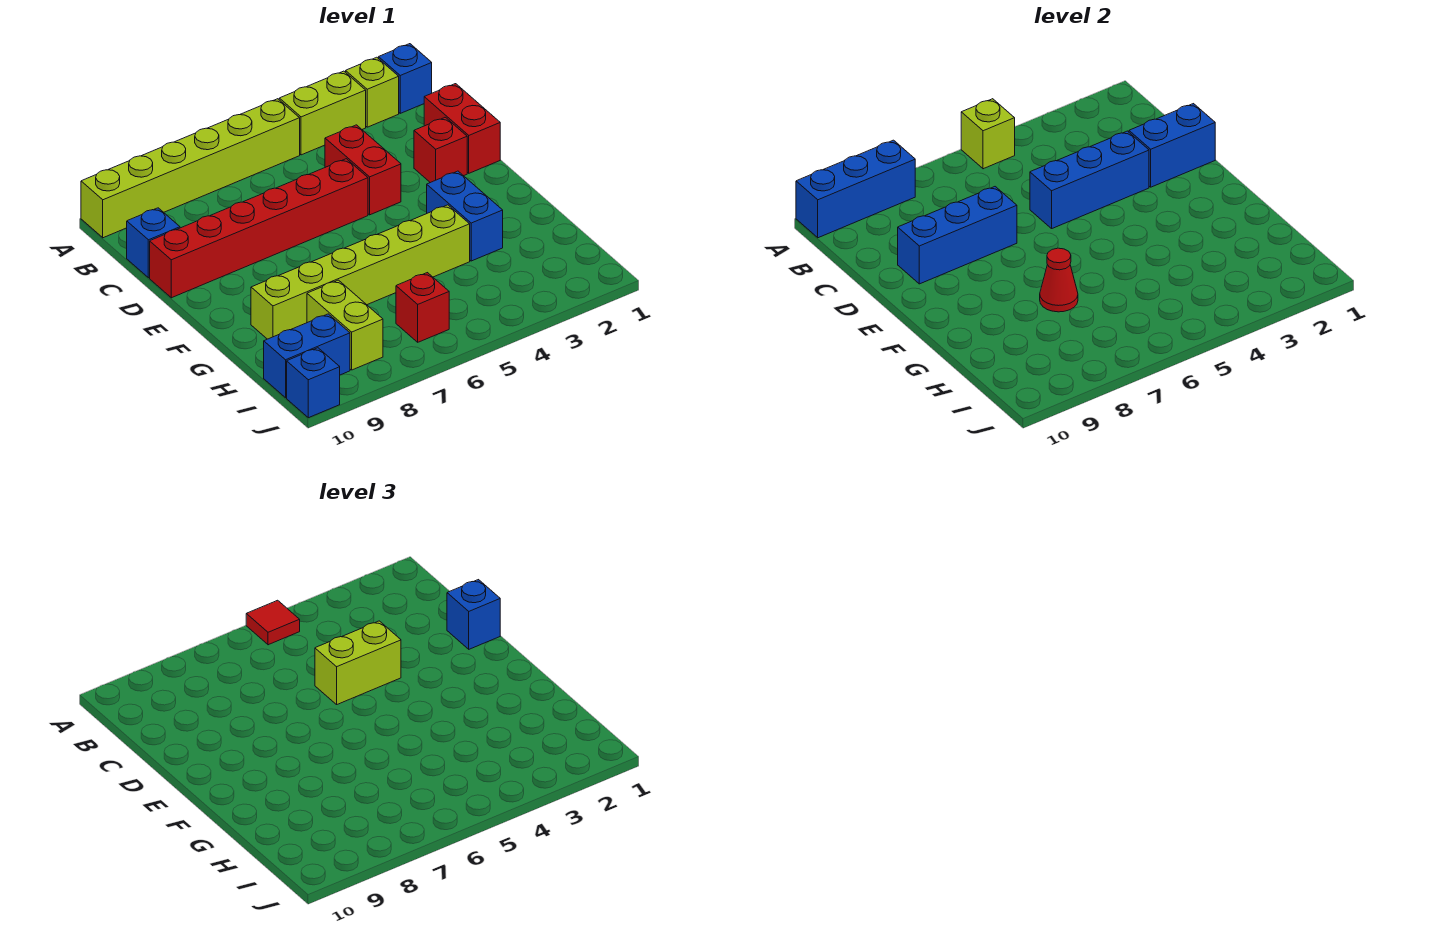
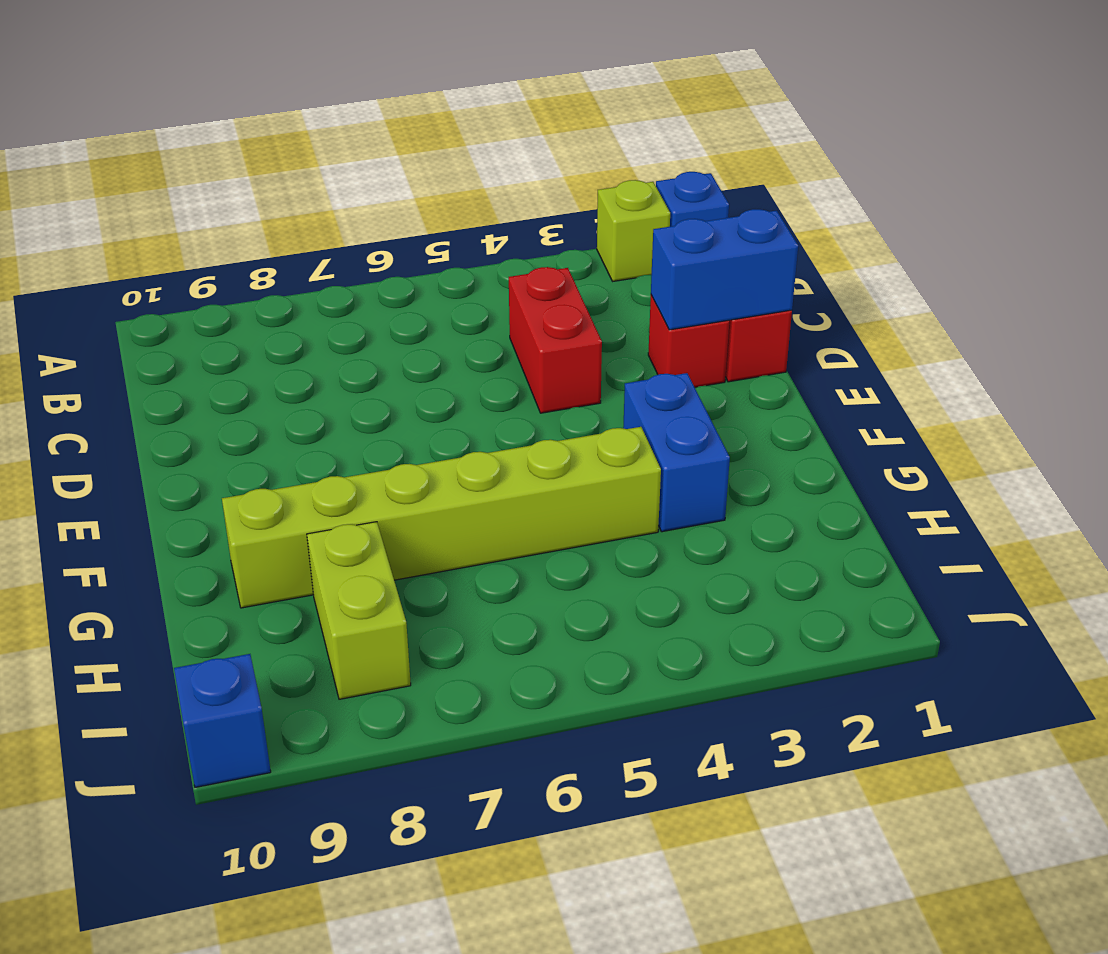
none -> lime 1x2 brick [279,71,366,155]
none -> lime 1x6 brick [81,99,300,238]
none -> blue 1x1 brick [127,208,180,278]

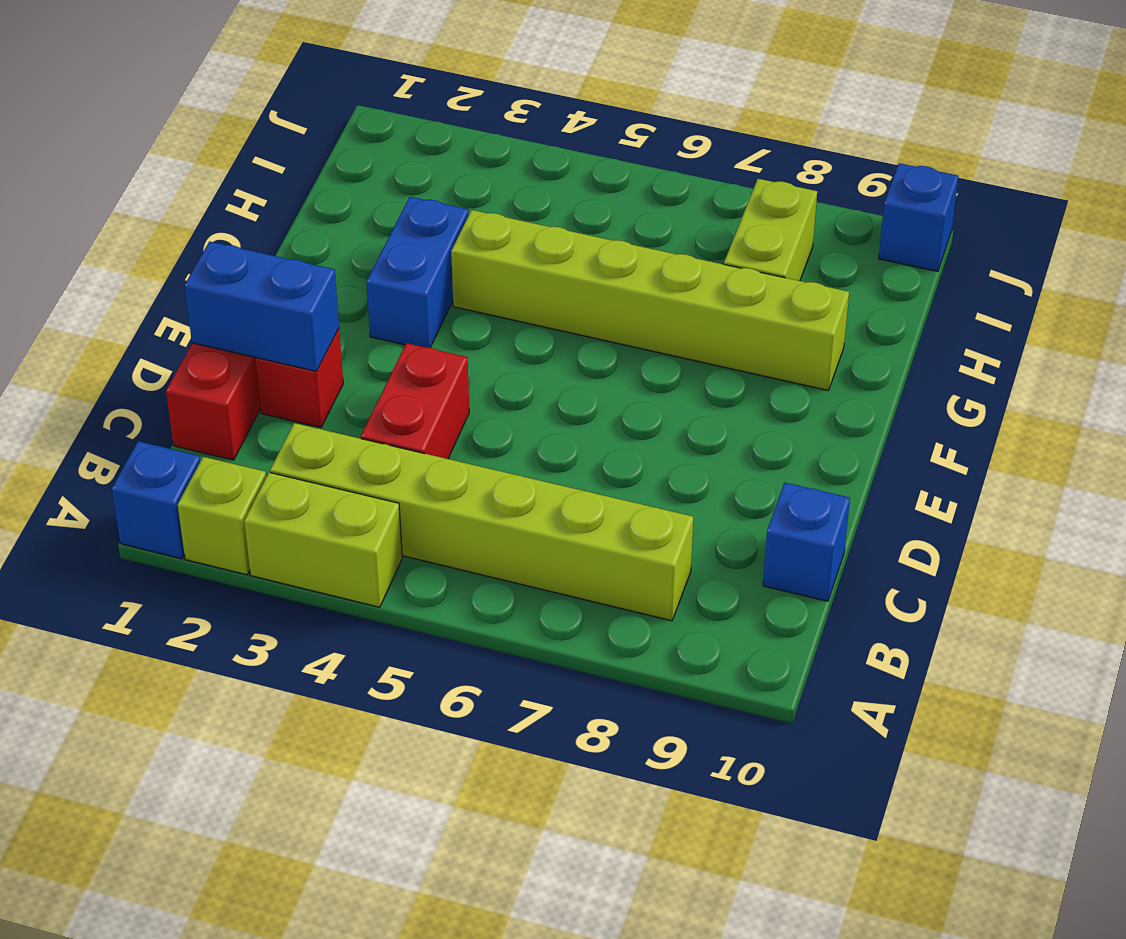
lime 1x6 brick [270,423,693,621] -> lime 1x6 brick moved to [81,99,300,238]
none -> red 1x6 brick [150,159,368,298]
none -> red 1x1 brick [396,273,449,342]
none -> blue 1x2 brick [264,314,350,398]

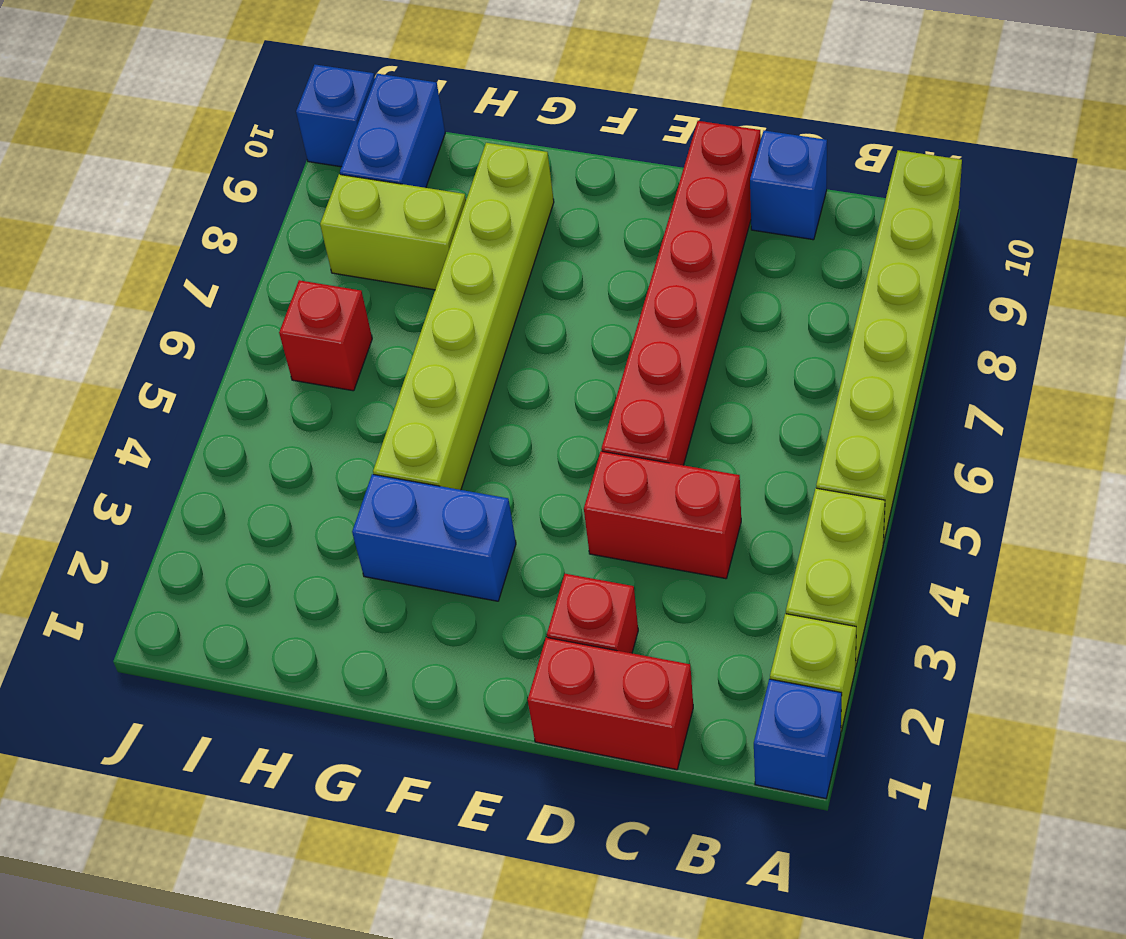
none -> lime 1x1 brick [961,99,1015,169]
none -> blue 1x3 brick [796,140,915,238]
none -> blue 1x2 brick [1129,104,1215,187]

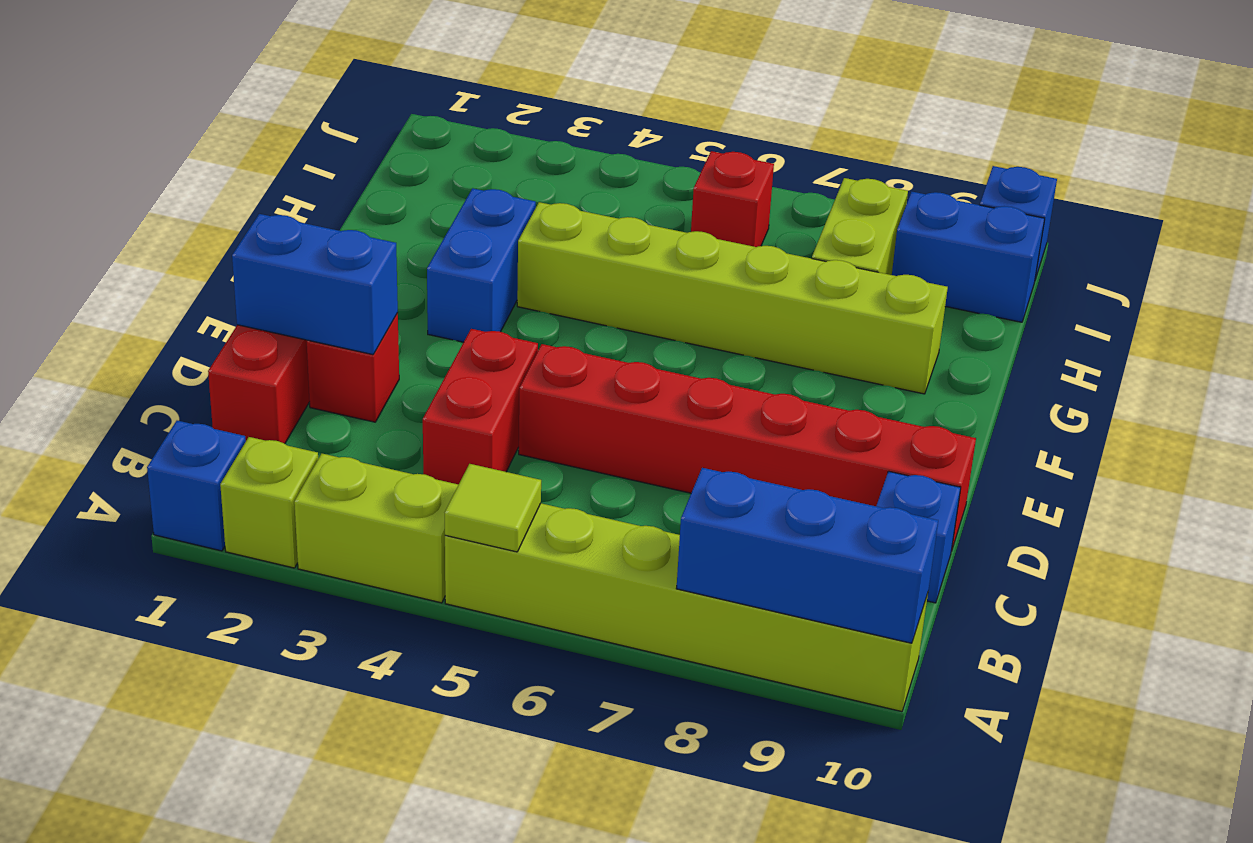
lime 1x1 tile [445,464,541,552] -> lime 1x1 brick [961,99,1015,169]
none -> blue 1x3 brick [1030,131,1149,228]
none -> blue 1x3 brick [898,187,1017,284]
none -> red 1x1 cone [1040,248,1078,312]

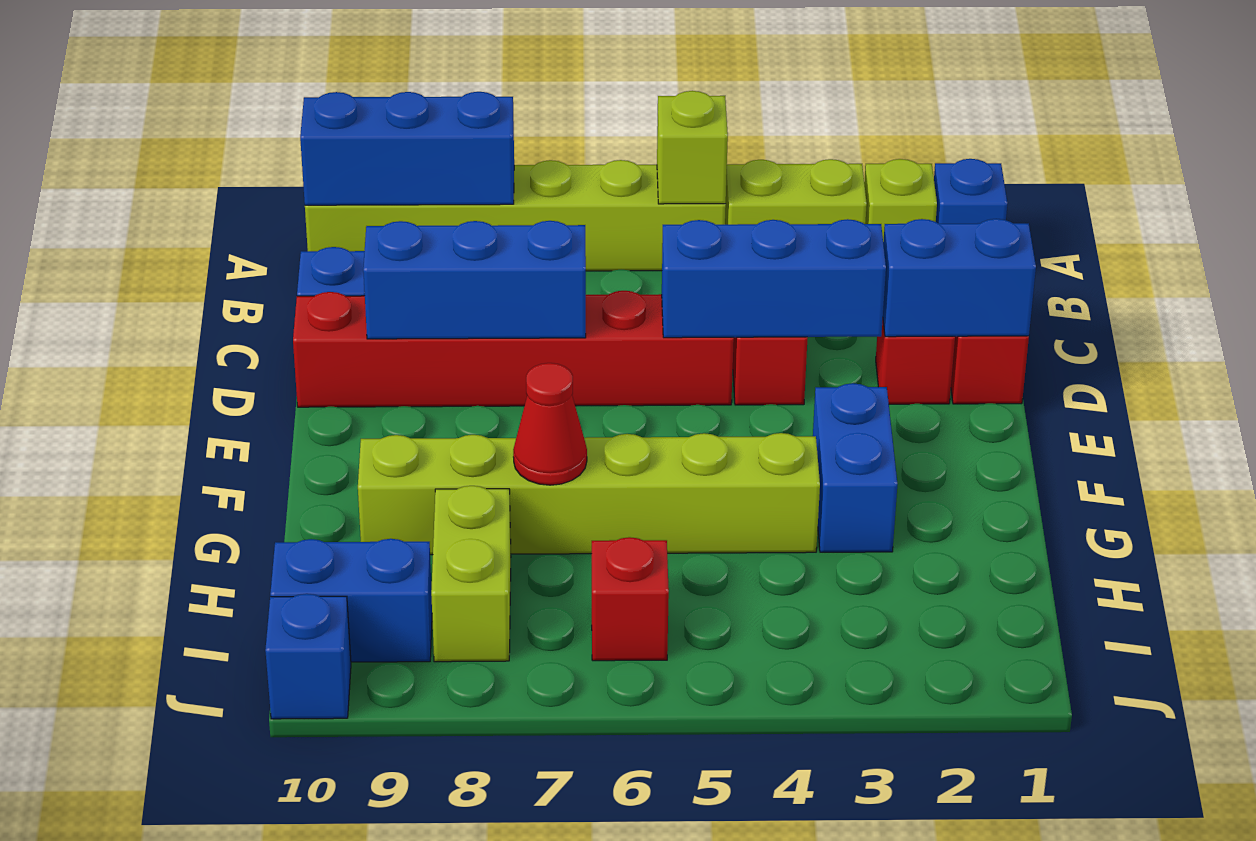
none -> red 1x1 tile [246,600,300,645]
none -> blue 1x1 brick [447,580,500,649]
none -> lime 1x2 brick [315,621,401,704]

